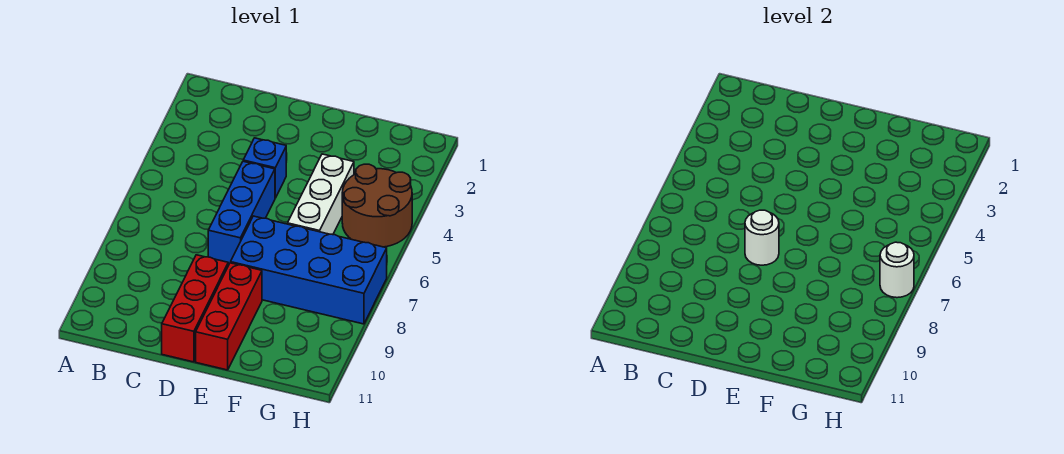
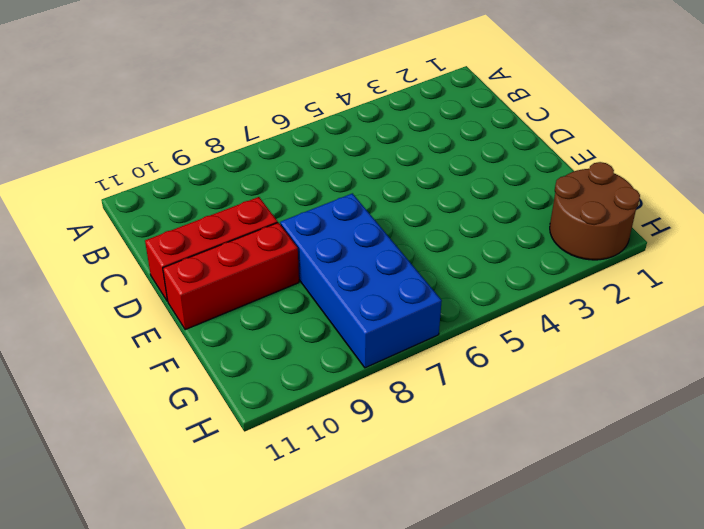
brown 2x2 round brick [550,162,640,260] -> brown 2x2 round brick moved to [342,164,412,247]
none -> blue 1x1 brick [243,138,286,198]
none -> blue 1x3 brick [208,161,275,265]

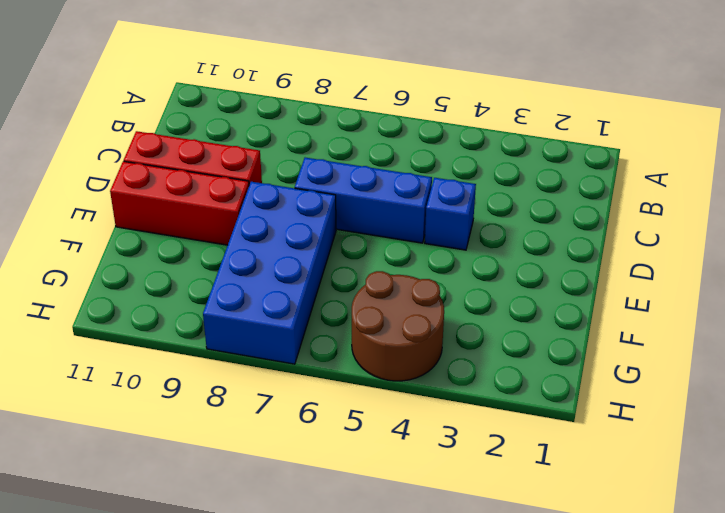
none -> white 1x3 brick [288,154,354,235]
none -> white 1x1 round brick [745,210,779,265]

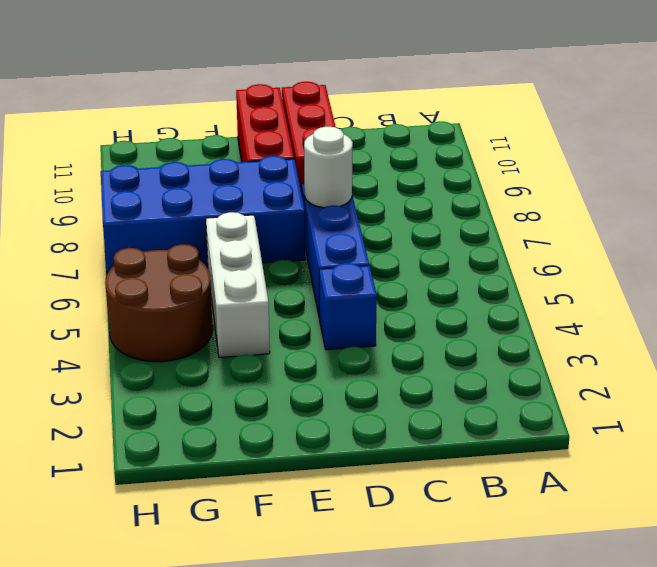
none -> white 1x1 round brick [880,242,914,298]

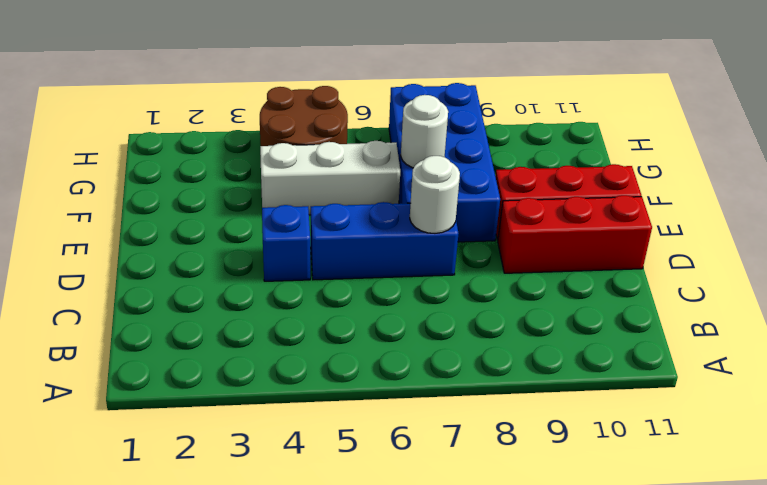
white 1x1 round brick [401,95,448,168] -> white 1x1 round brick moved to [880,242,914,298]

